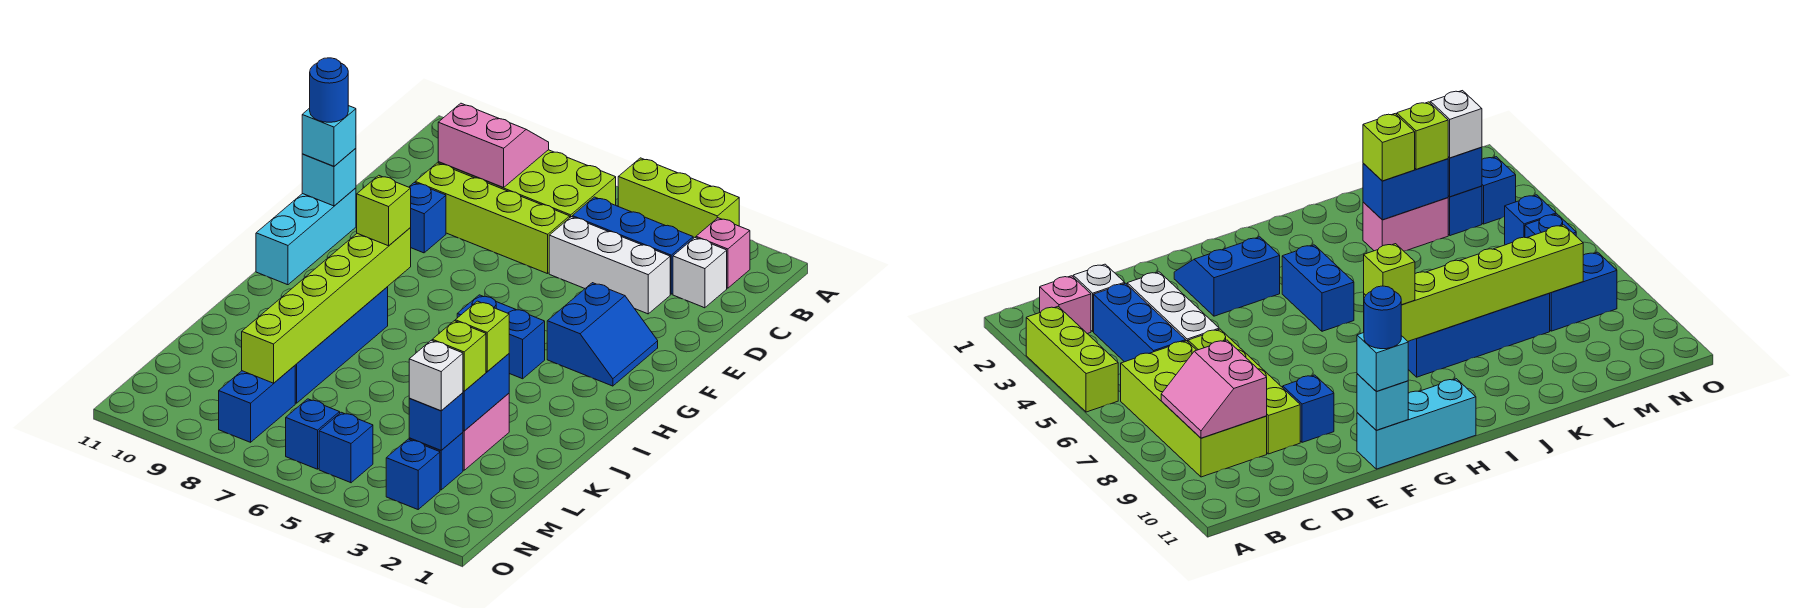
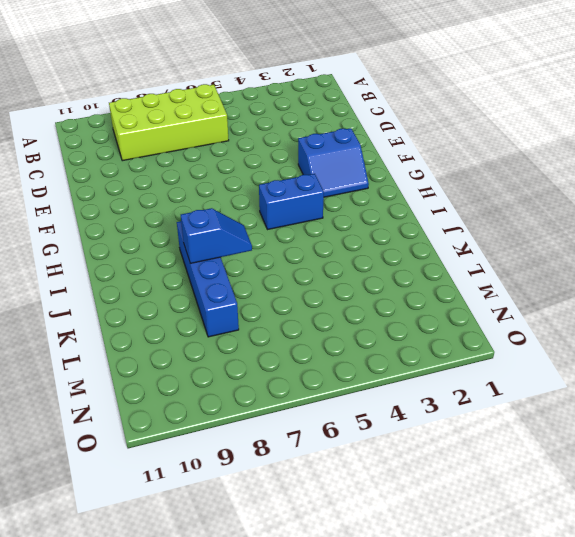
blue 2x2 slope [298,128,369,197] -> blue 2x2 slope turned to [547,283,658,386]
blue 1x2 slope [181,208,252,263] -> lime 1x6 brick [242,228,411,383]
none -> lime 1x3 brick [618,158,739,238]
none -> pink 1x1 brick [696,218,750,288]
none -> white 1x1 brick [673,238,727,308]

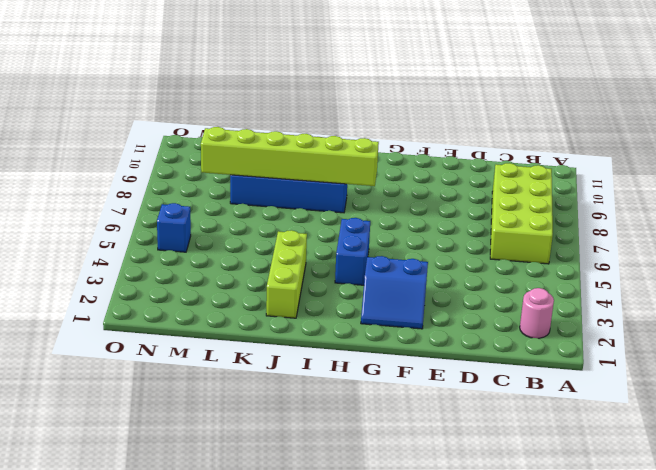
pink 1x1 round brick [520,288,554,338] -> pink 1x1 brick [696,218,750,288]
lime 1x3 brick [266,230,307,318] -> lime 1x3 brick moved to [618,158,739,238]
none -> white 1x1 brick [673,238,727,308]
none -> blue 1x3 brick [572,197,693,294]
none -> white 1x3 brick [549,217,670,314]

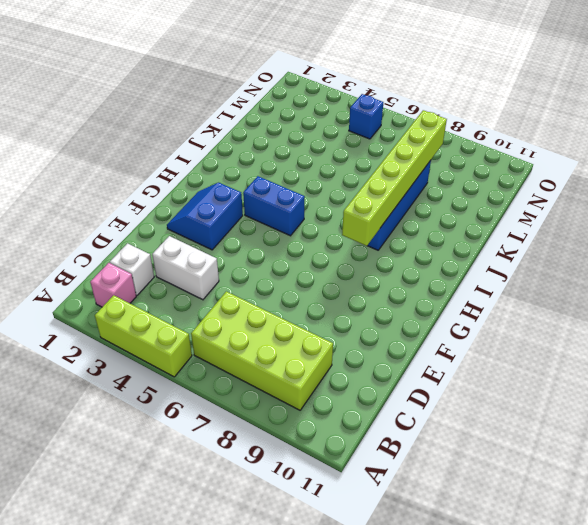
white 1x2 brick [152,236,219,300] -> white 1x3 brick [549,217,670,314]
none -> blue 1x3 brick [572,197,693,294]
none -> lime 1x4 brick [415,163,570,274]
none -> blue 1x1 brick [409,183,446,253]

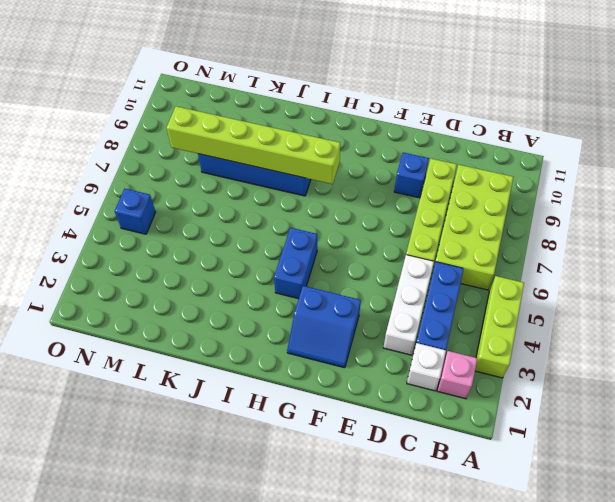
none -> cyan 1x3 brick [256,188,356,285]
none -> pink 1x2 brick [463,393,509,470]
none -> blue 1x1 brick [409,432,463,490]

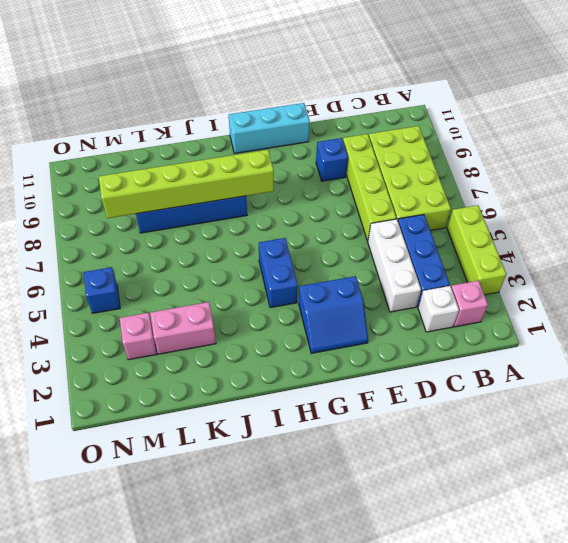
pink 1x1 brick [120,313,156,360] -> blue 1x1 brick [409,432,463,490]
none -> blue 1x2 brick [219,366,295,442]
none -> blue 1x1 brick [386,439,440,509]
none -> blue 1x1 brick [286,399,340,469]

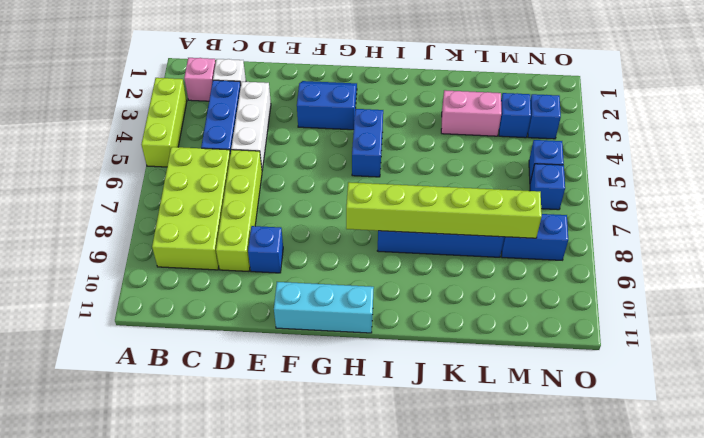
none -> pink 2x2 slope [438,103,549,187]
none -> cyan 1x1 brick [302,148,356,206]
none -> blue 1x2 brick [463,354,509,431]

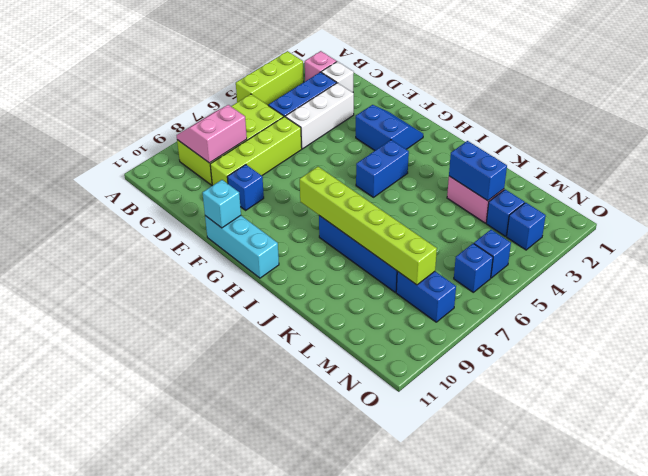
none -> blue 1x1 brick [409,393,463,450]
none -> cyan 1x1 brick [302,106,356,166]
none -> lime 1x1 brick [357,175,411,246]

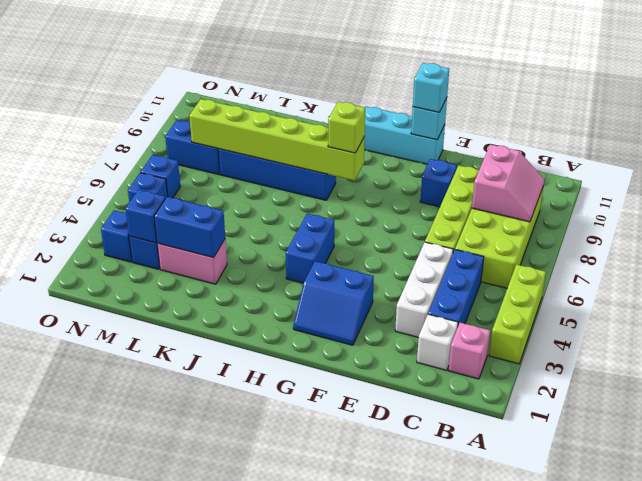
none -> lime 1x1 brick [455,301,509,372]
none -> lime 1x1 brick [432,321,486,391]
none -> white 1x1 brick [409,340,463,411]

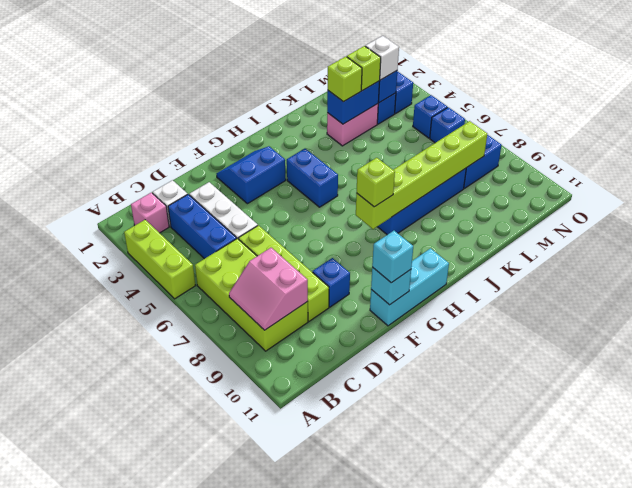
none -> blue 1x1 round brick [310,58,348,122]

